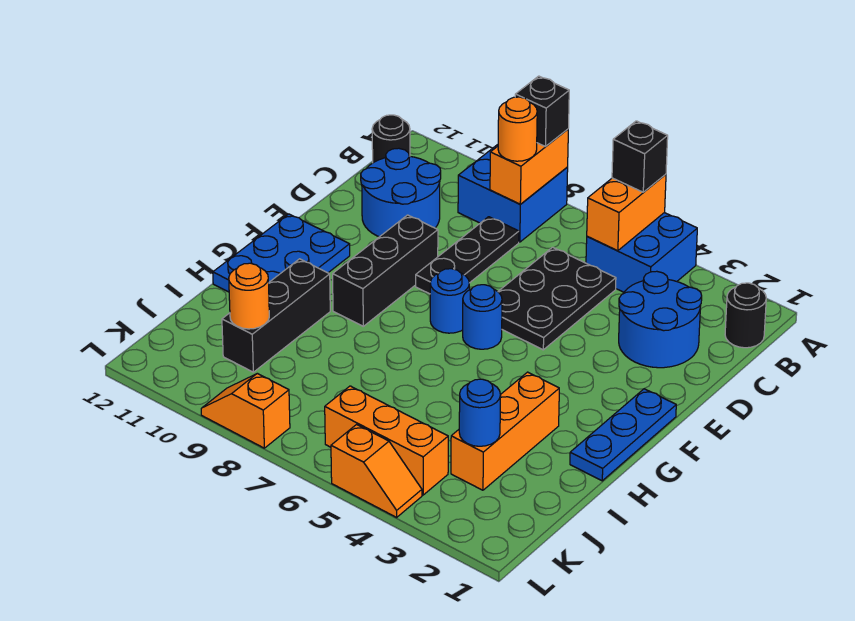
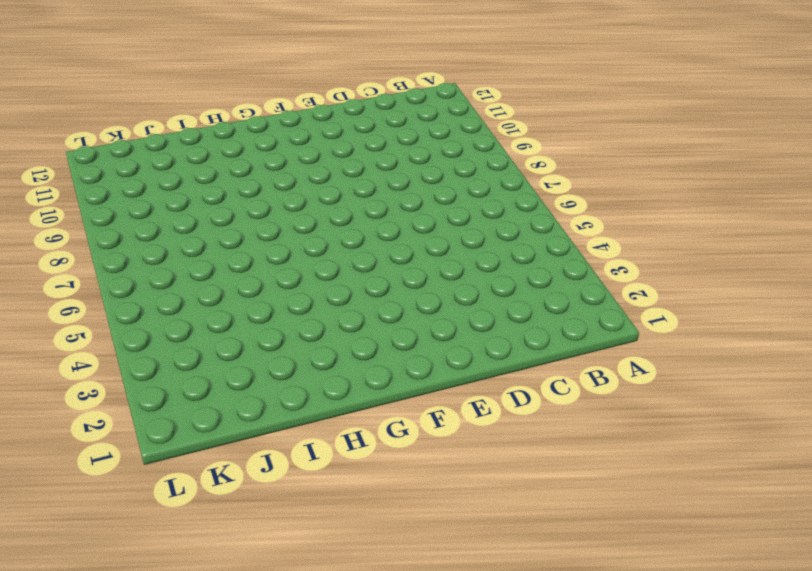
none -> blue 2x2 brick [586,213,697,292]
none -> blue 2x2 brick [458,145,568,242]
none -> black 1x1 round brick [725,283,766,348]

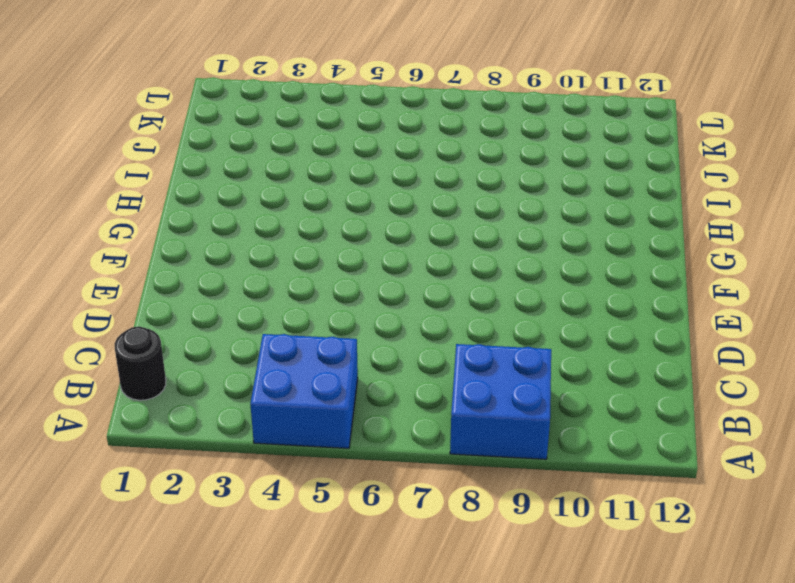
none -> black 1x1 round brick [372,115,410,163]
none -> blue 2x2 round brick [619,271,702,368]
none -> black 2x3 plate [498,247,616,350]

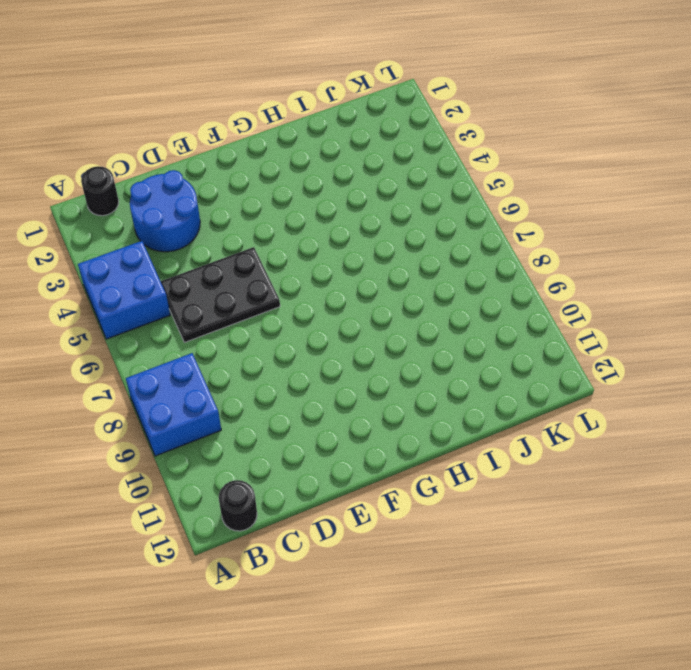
none -> black 1x3 plate [416,217,519,294]
none -> blue 2x2 round brick [361,148,441,237]
none -> black 1x3 brick [333,215,438,326]

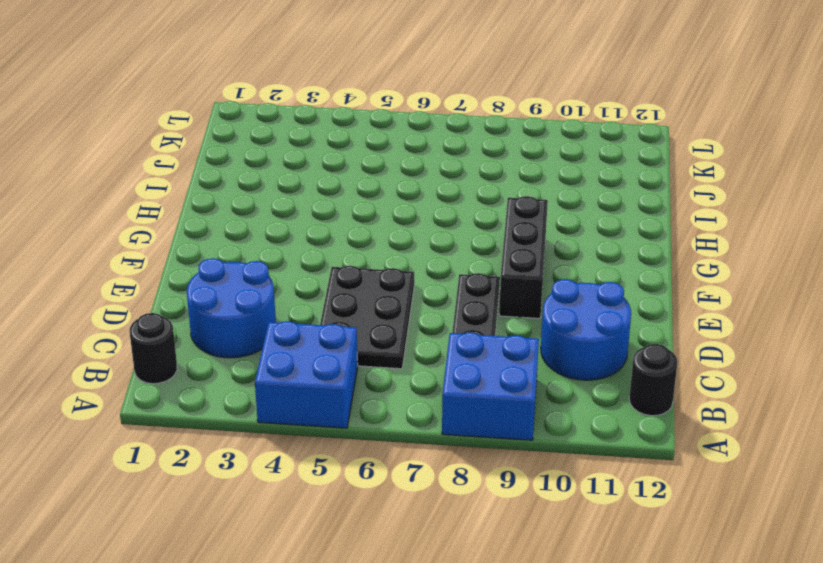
none -> blue 1x3 plate [570,389,676,481]
none -> blue 1x1 round brick [463,285,502,349]
none -> blue 1x1 round brick [430,269,469,333]

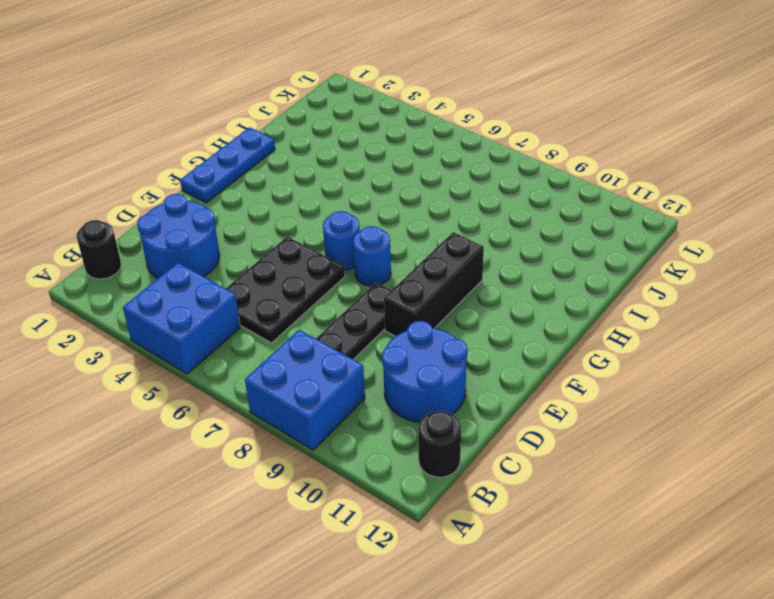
none -> blue 2x3 plate [213,214,350,292]
none -> orange 1x3 brick [451,372,559,490]
none -> black 1x3 brick [222,259,330,372]

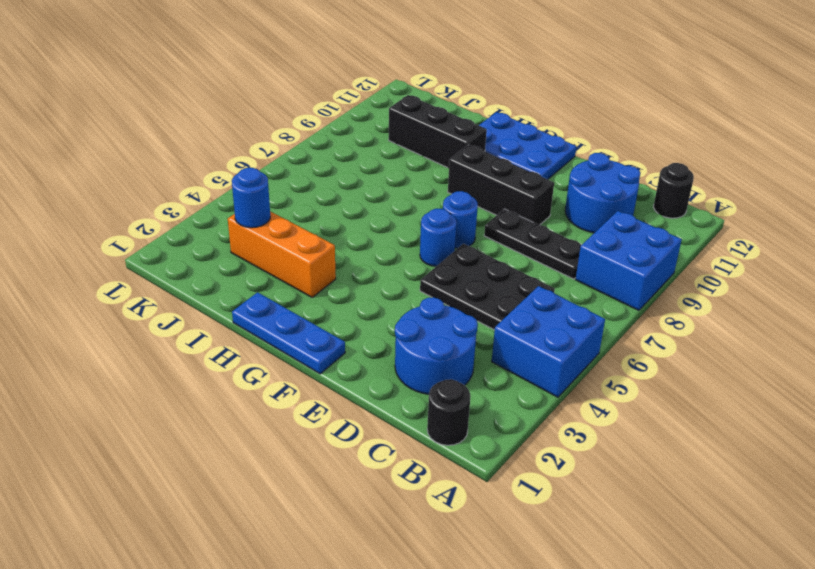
none -> orange 1x3 brick [325,386,448,495]
none -> orange 1x2 slope [331,425,422,517]
none -> orange 1x2 slope [201,373,290,448]

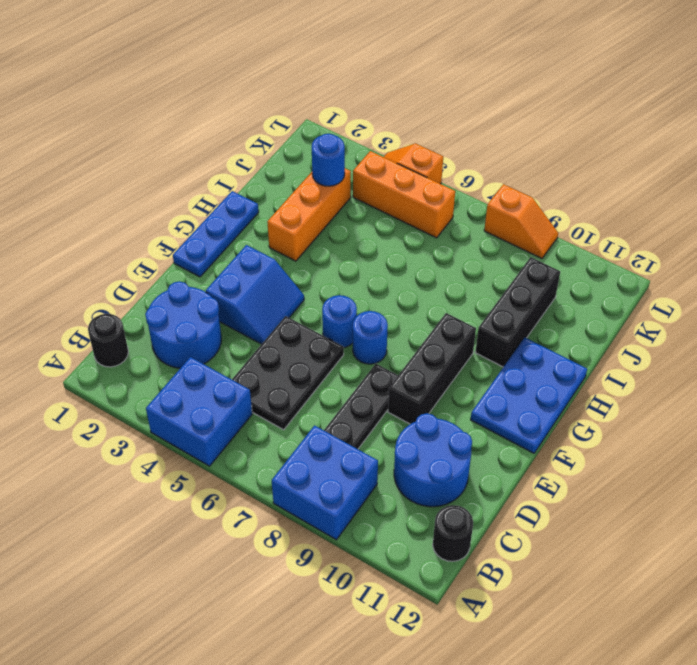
blue 2x2 slope [206,245,304,344] -> none
none -> orange 1x2 brick [587,174,666,251]
none -> orange 1x2 brick [490,129,568,204]
none -> orange 1x1 round brick [229,263,269,329]

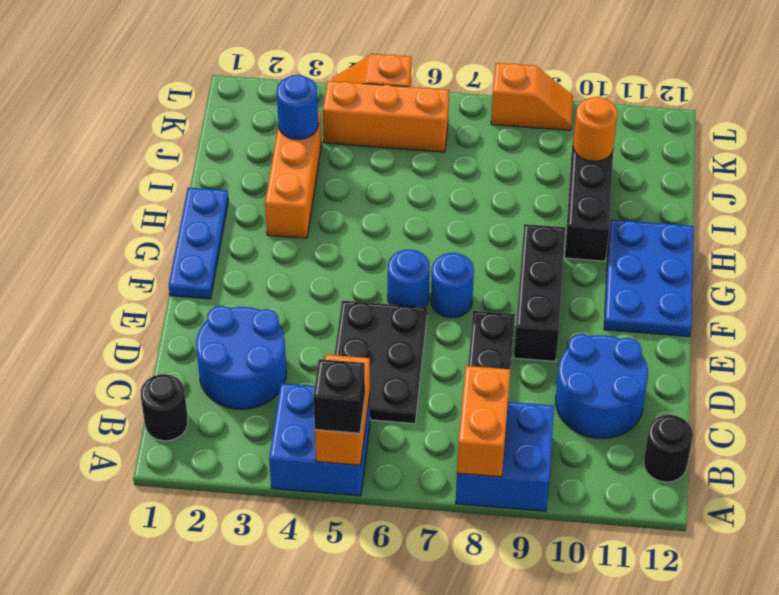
none -> black 1x1 brick [515,76,569,147]
none -> orange 1x1 round brick [498,97,537,161]

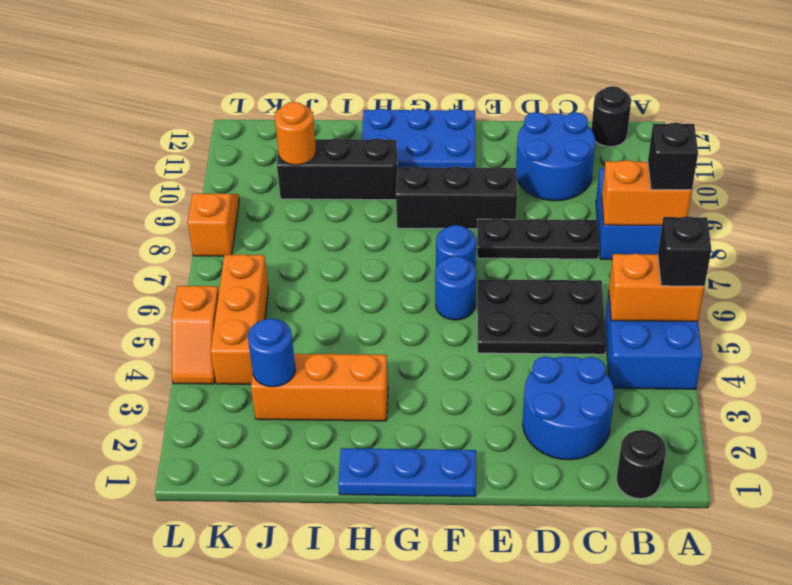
none -> orange 1x1 round brick [498,97,537,161]

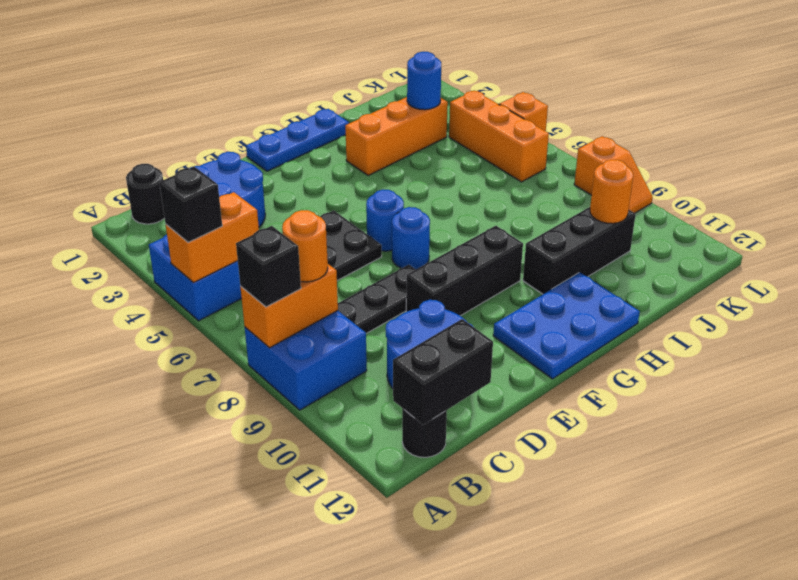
black 1x2 brick [393,319,493,425] -> none

